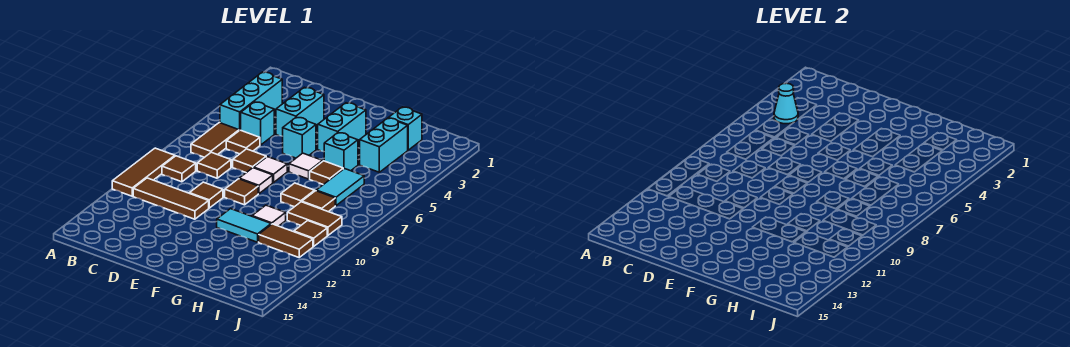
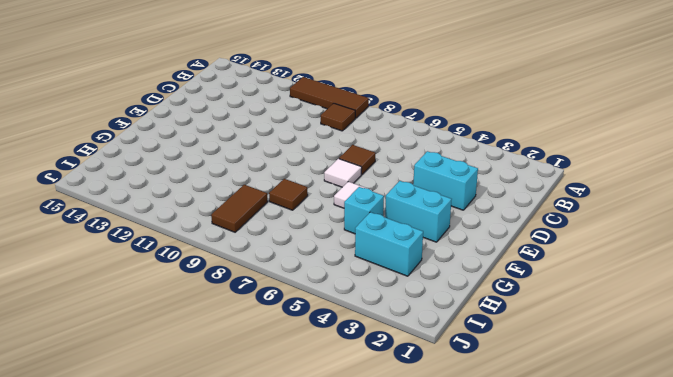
none -> cyan 1x3 brick [220,72,282,131]
none -> brown 1x2 tile [191,123,239,157]
none -> brown 1x3 tile [133,178,209,219]
none -> cyan 1x1 brick [241,102,274,145]

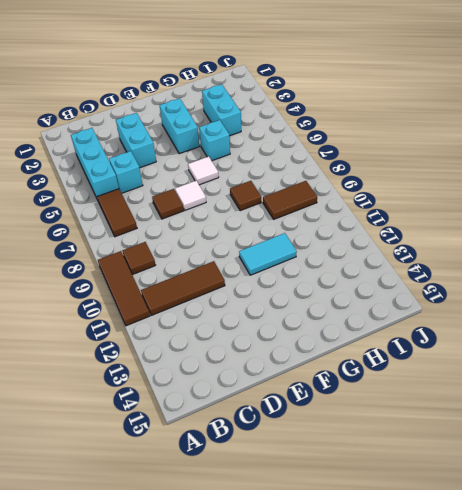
none -> brown 1x1 tile [226,130,260,154]
none -> brown 1x1 tile [197,152,231,178]
none -> brown 1x1 tile [189,182,223,208]
none -> cyan 1x1 brick [283,117,316,158]

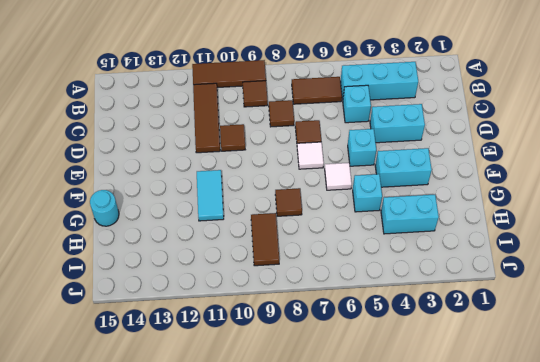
cyan 1x1 round brick [90,190,119,226] -> none
none -> brown 1x1 tile [226,130,260,154]
none -> white 1x1 tile [239,168,273,194]
none -> brown 1x1 tile [225,179,258,205]
none -> brown 1x1 tile [310,161,343,185]

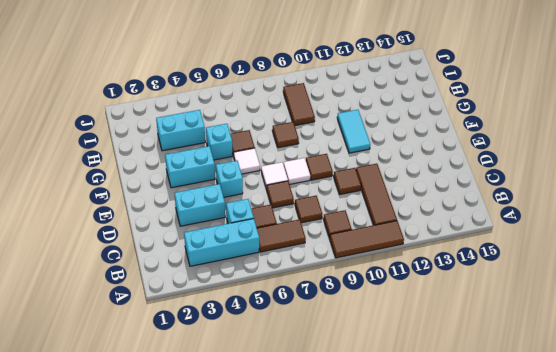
none -> white 1x1 tile [252,205,286,226]
none -> cyan 1x1 brick [389,107,422,150]
none -> cyan 1x2 tile [316,169,364,206]
none -> brown 1x1 tile [302,191,335,212]

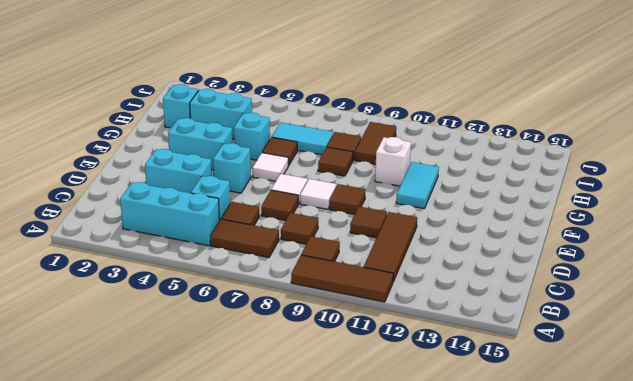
white 1x1 brick [375,137,411,186] -> white 1x1 tile [252,205,286,226]
none -> brown 1x2 tile [259,224,313,257]
none -> brown 1x1 tile [294,221,327,246]
none -> cyan 1x1 cone [774,83,798,124]

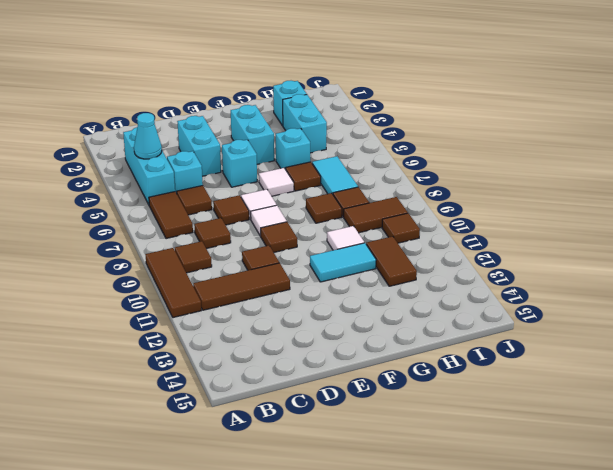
brown 1x2 tile [366,236,417,286] -> brown 1x2 tile turned to [259,224,313,257]

